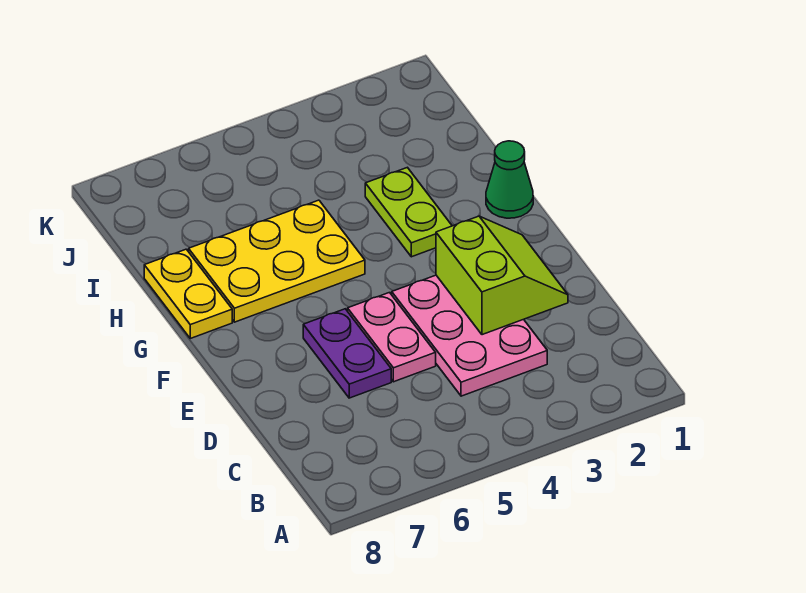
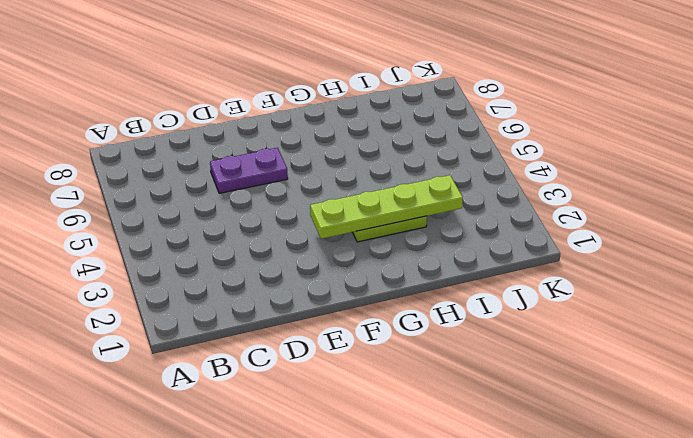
lime 1x4 plate [310,175,463,239] -> none
none -> pink 2x3 plate [392,275,547,396]
none -> pink 1x2 plate [348,293,436,382]

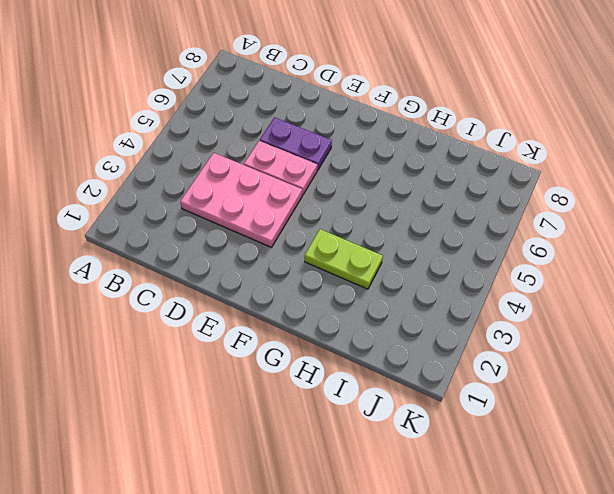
none -> green 1x1 cone [486,141,533,218]
none -> yellow 2x3 plate [189,200,365,322]

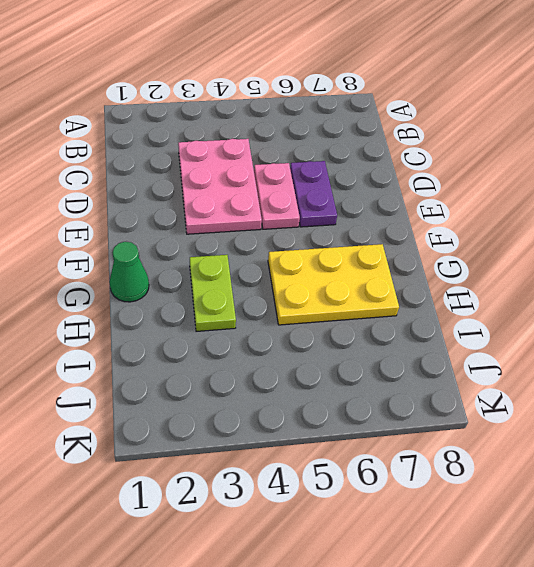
none -> yellow 1x2 plate [144,249,232,338]
none -> lime 2x2 slope [436,216,568,335]

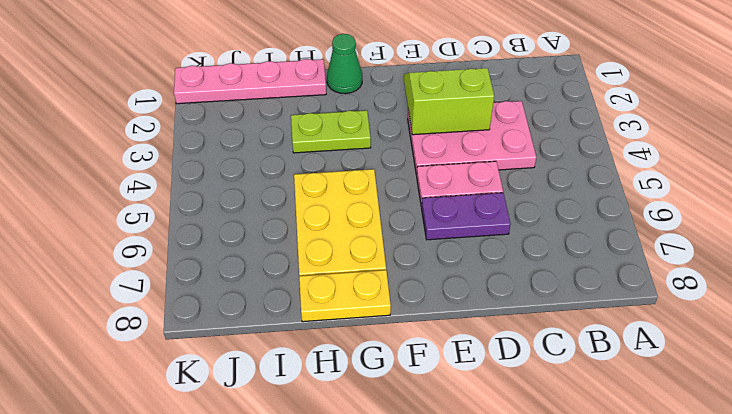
pink 1x4 plate [174,59,326,104] -> none

